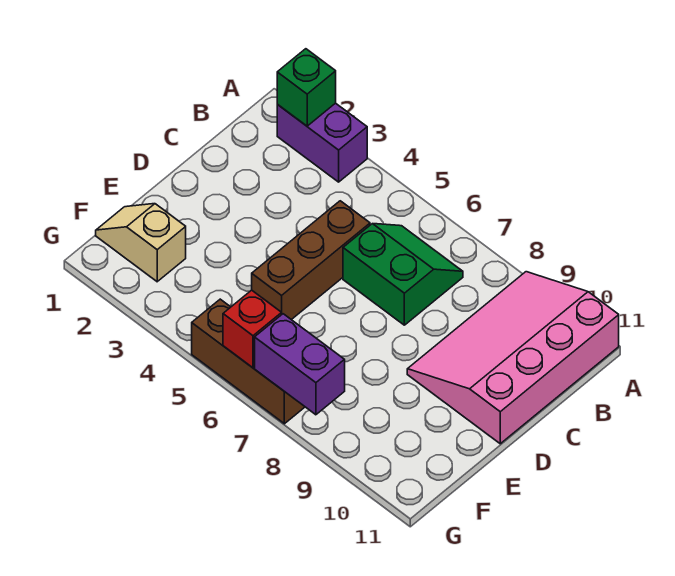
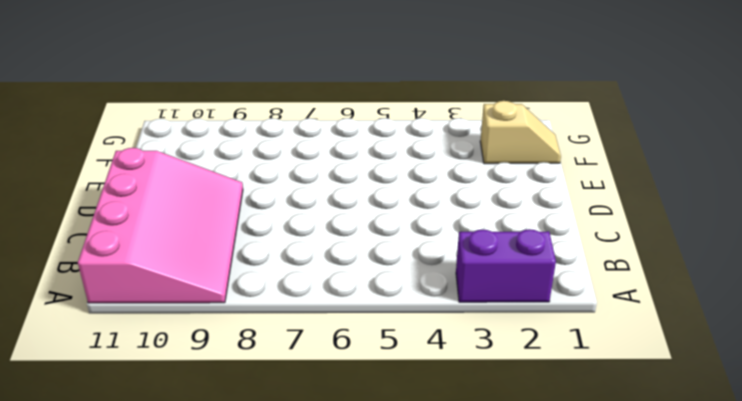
none -> green 2x2 slope [343,224,463,325]
none -> brown 1x3 brick [252,201,370,320]

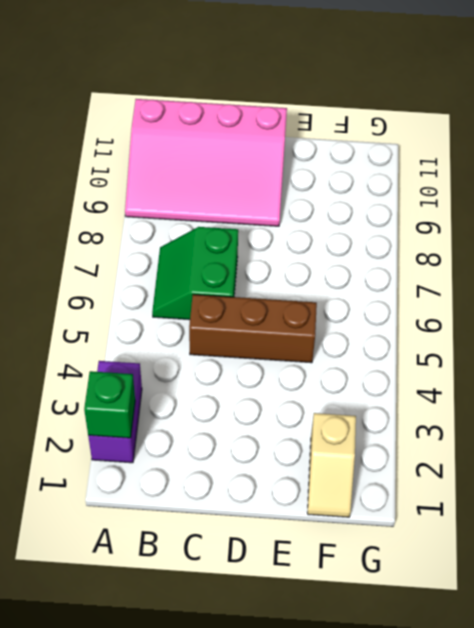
none -> brown 1x3 brick [192,299,305,424]
none -> red 1x1 brick [223,290,282,368]

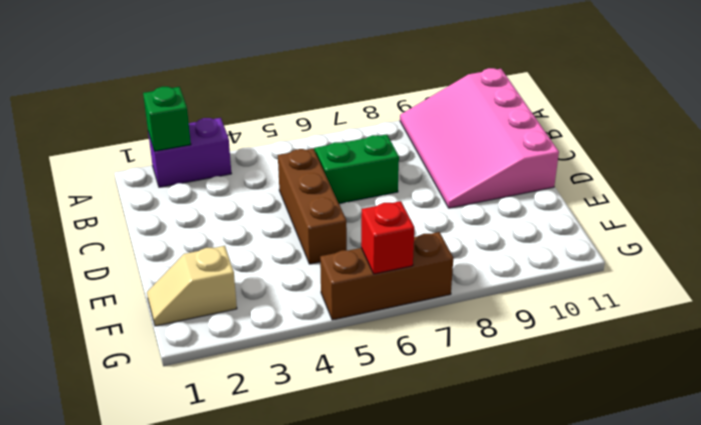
none -> purple 1x2 brick [255,314,345,415]

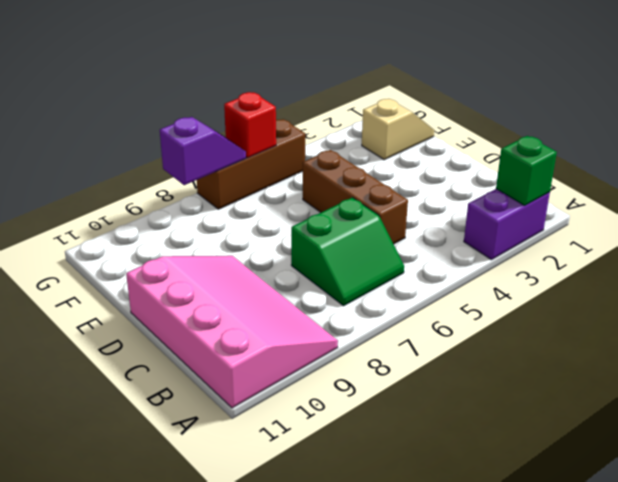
purple 1x2 slope [160,117,246,185] -> purple 1x2 brick [255,314,345,415]

